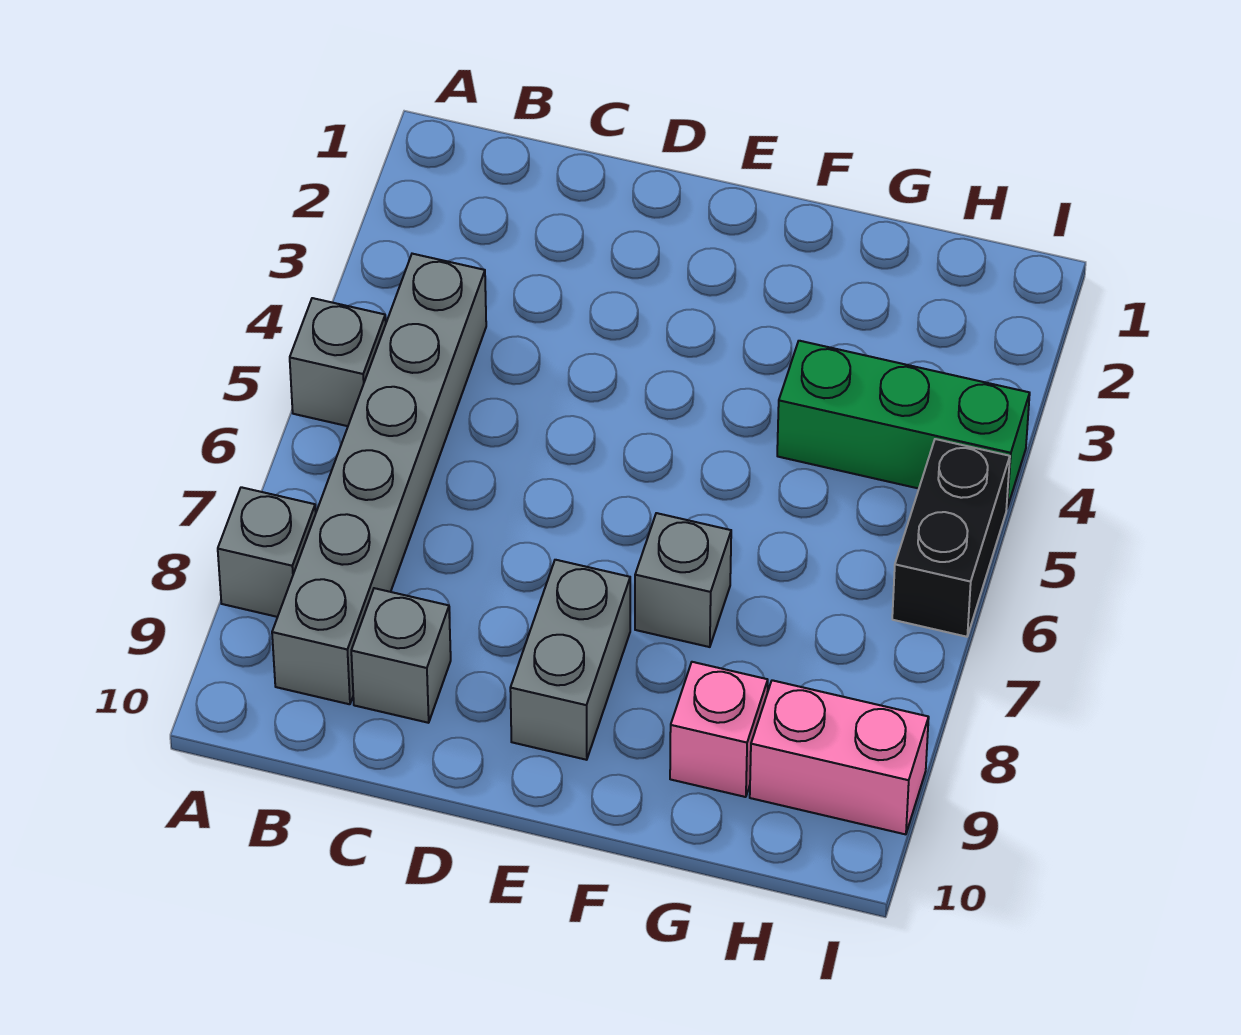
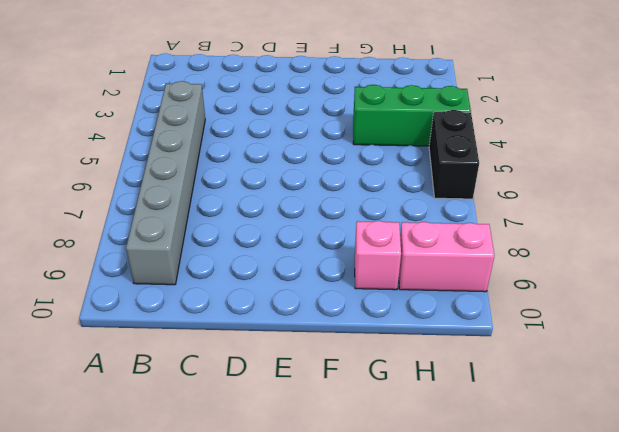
none -> grey 1x1 brick [290,298,386,426]
none -> grey 1x1 brick [218,487,316,617]

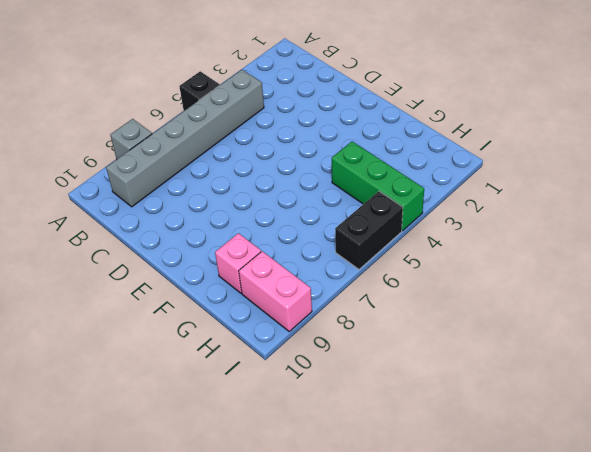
black 1x1 brick [179,71,220,111] -> grey 1x1 brick [290,298,386,426]
none -> grey 1x1 brick [351,588,451,723]
none -> grey 1x2 brick [510,560,630,760]

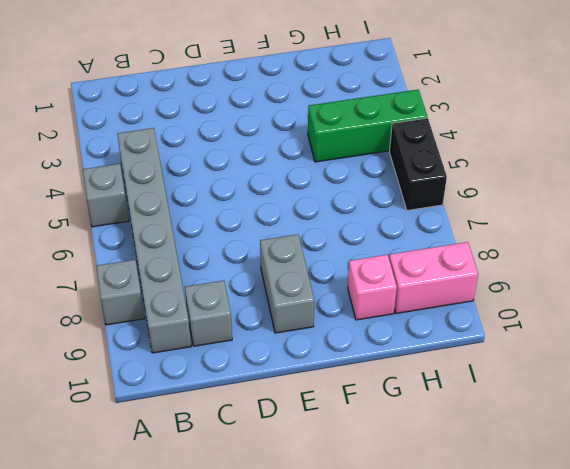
none -> grey 1x1 brick [635,513,731,647]

